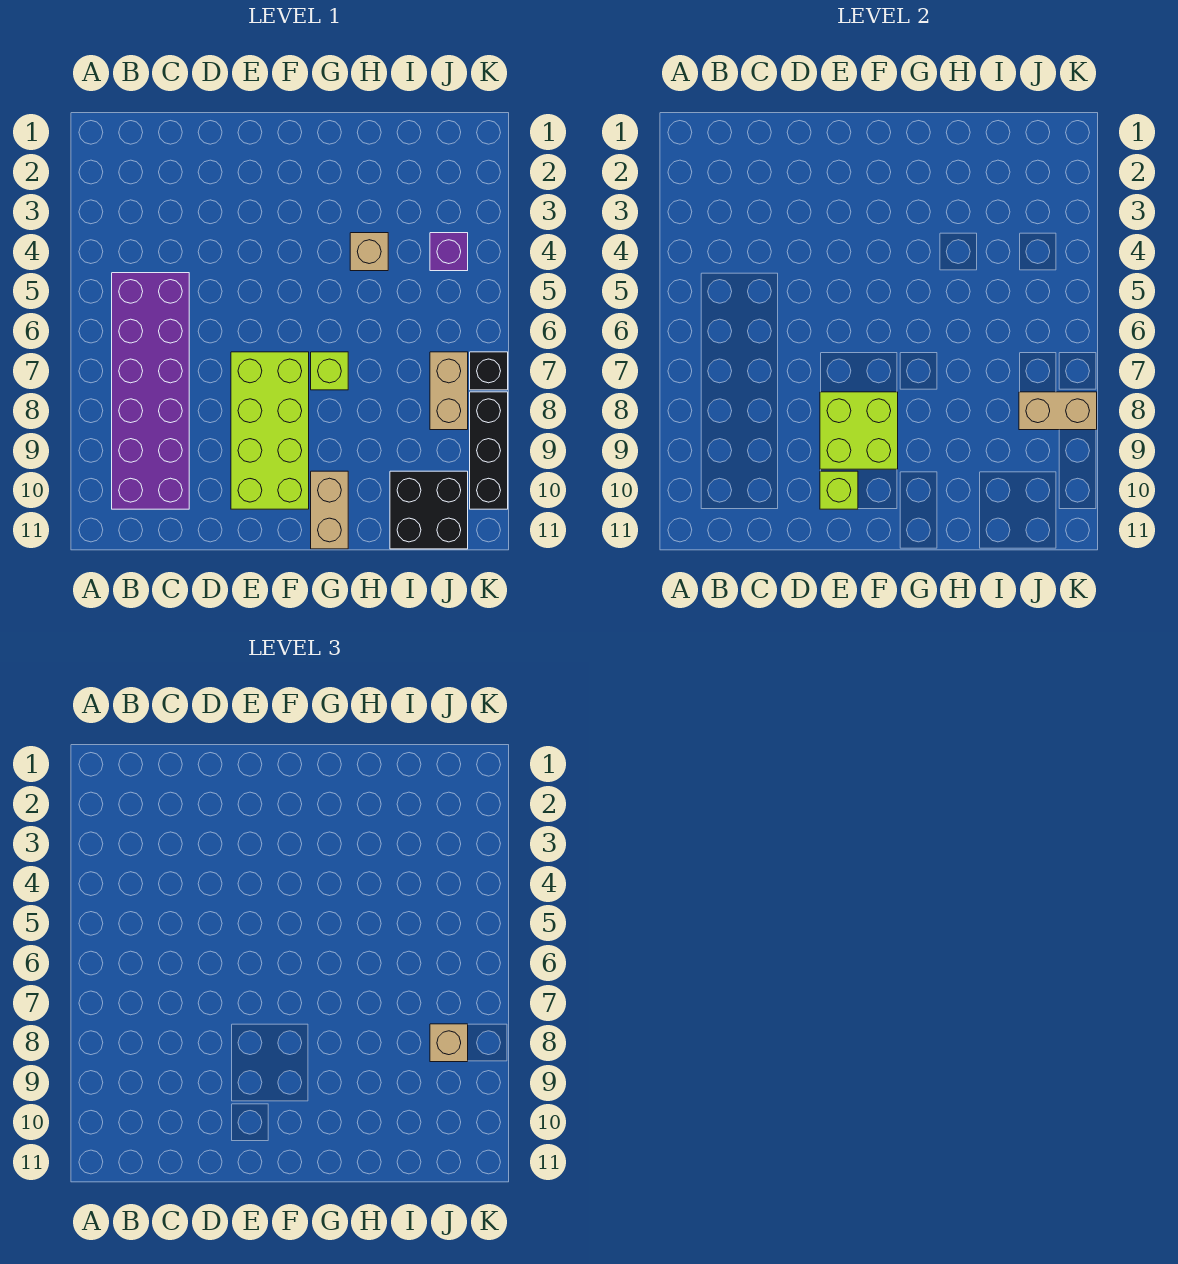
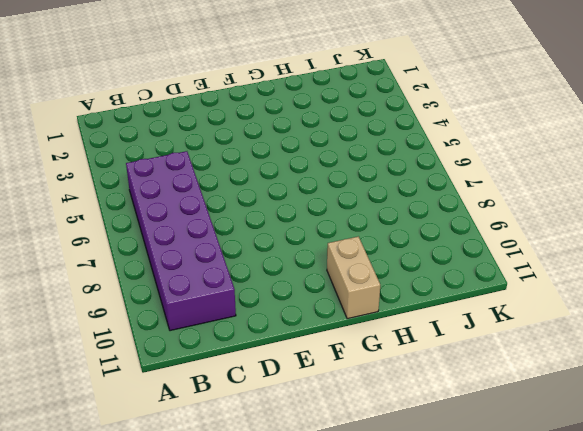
none -> lime 2x4 brick [231,352,309,509]
none -> lime 1x1 brick [311,352,348,390]
none -> tan 1x1 brick [350,233,388,271]

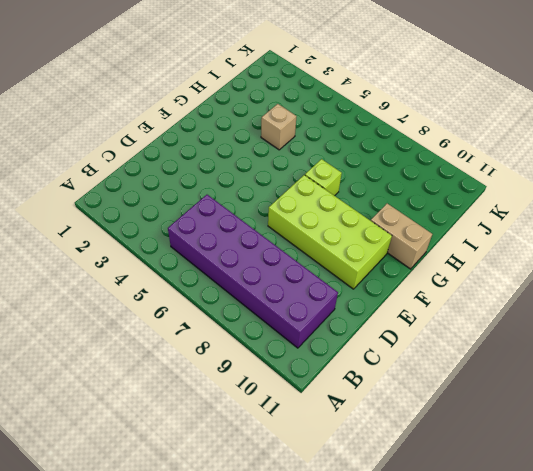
none -> black 2x2 brick [390,471,468,549]
none -> purple 1x1 brick [430,233,468,271]
none -> tan 1x2 brick [430,352,468,430]

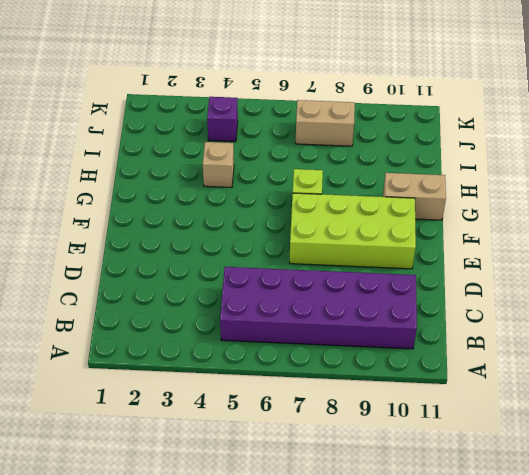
none -> black 2x2 brick [390,471,468,549]
none -> black 1x1 brick [470,352,508,390]
none -> black 1x3 brick [470,392,508,509]

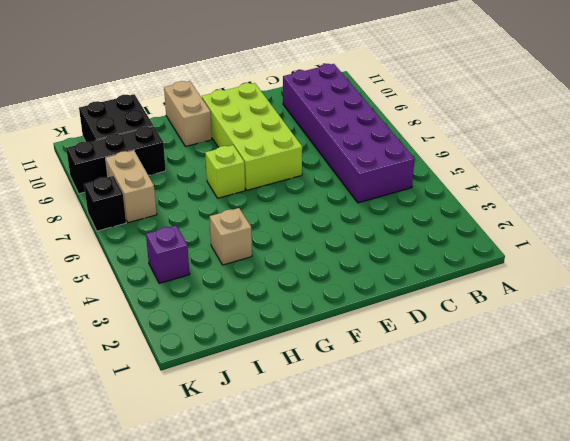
black 1x3 brick [66,126,166,194] -> black 1x3 brick turned to [470,392,508,509]
none -> lime 2x2 brick [820,392,898,469]
none -> lime 1x1 brick [820,471,858,509]
none -> tan 1x2 brick [1019,392,1097,430]

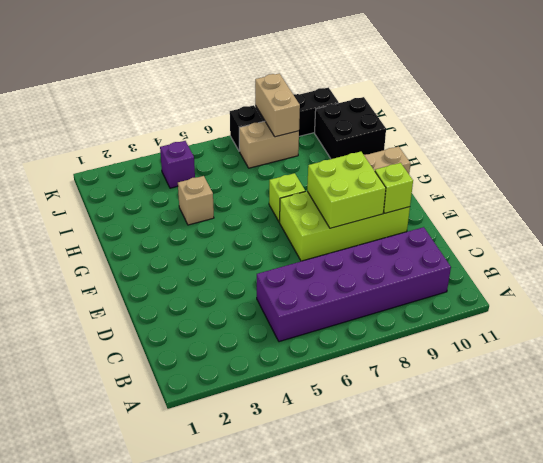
none -> tan 1x1 brick [430,1024,468,1062]

